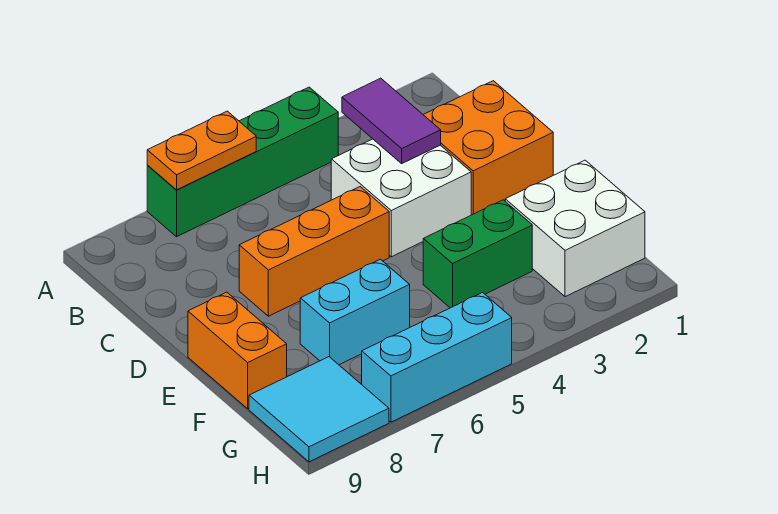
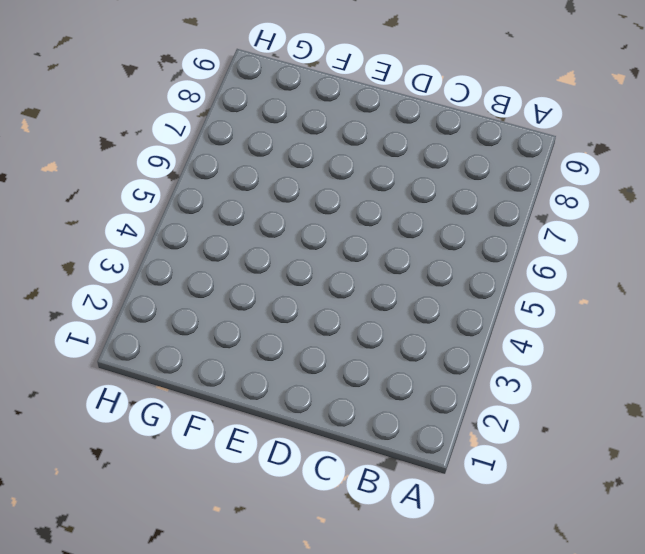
none -> green 1x4 brick [147,87,338,237]
none -> orange 2x2 brick [423,81,553,215]
none -> white 2x2 brick [331,139,471,257]

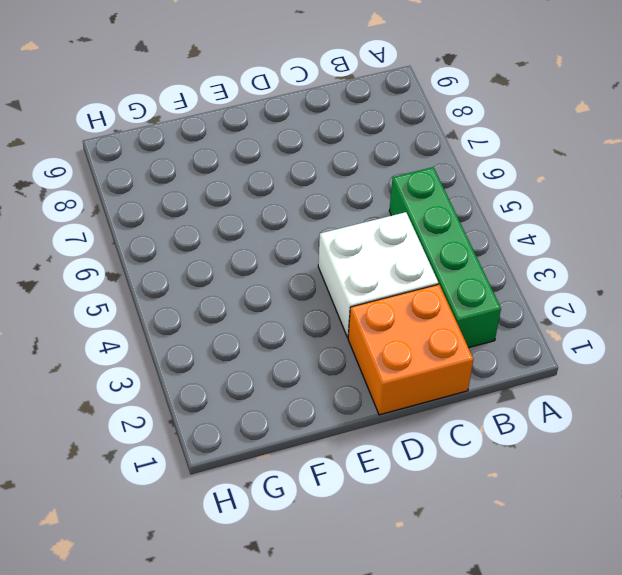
green 1x4 brick [389,167,501,348] -> green 1x4 brick moved to [147,87,338,237]
none -> orange 1x3 brick [239,187,389,316]
none -> orange 1x2 brick [188,292,287,409]
none -> white 2x2 brick [505,160,645,297]

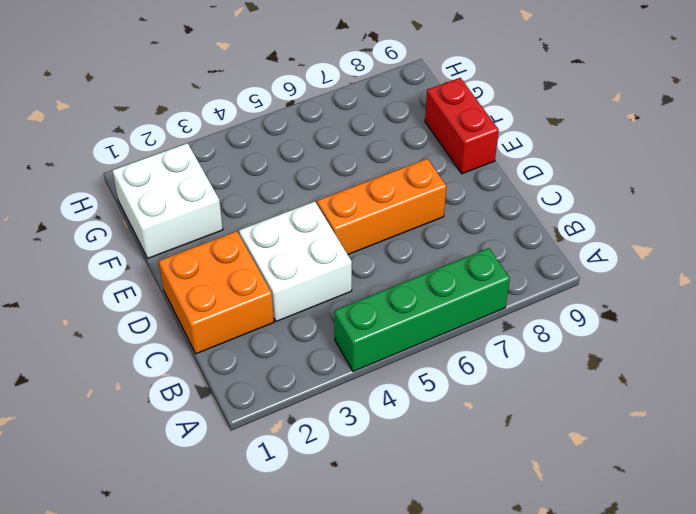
red 1x2 brick [425,78,499,174] -> orange 1x2 brick [188,292,287,409]
none -> green 1x2 brick [423,200,532,308]
none -> cyan 1x2 brick [300,259,410,365]
none -> cyan 2x2 tile [249,357,389,462]

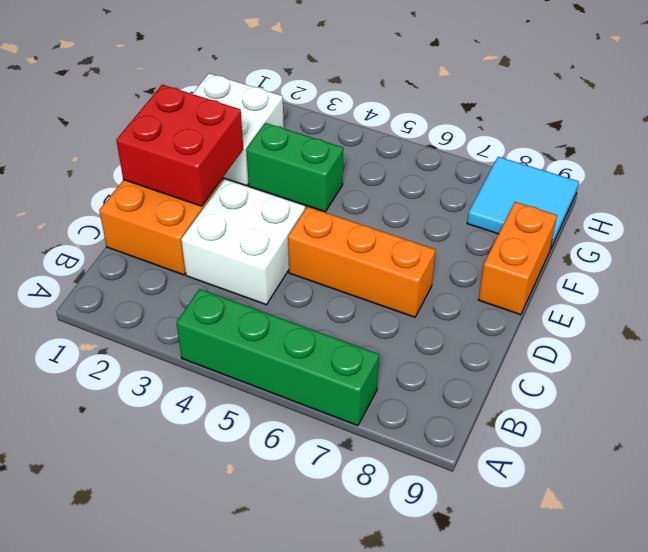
red 2x2 brick [116,85,243,206] -> none
none -> cyan 1x2 brick [300,259,410,365]
none -> cyan 1x3 brick [362,293,512,422]
none -> orange 1x2 plate [147,111,256,190]

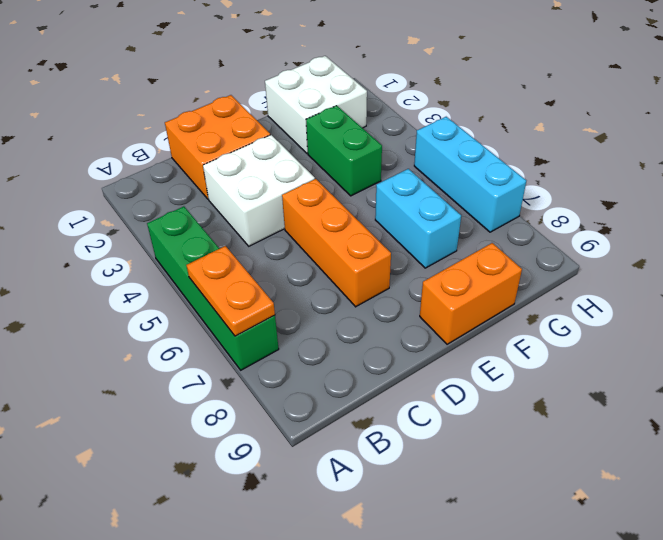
none -> cyan 2x2 tile [249,357,389,462]
none -> purple 1x2 tile [342,78,441,163]

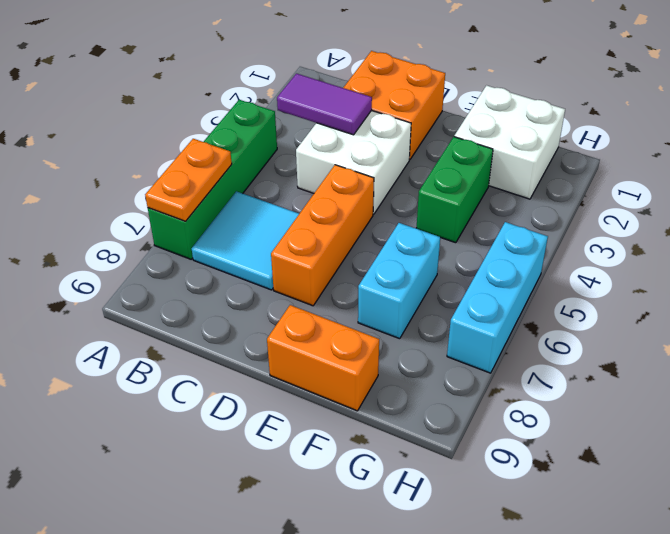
cyan 2x2 tile [192,191,299,290] -> cyan 2x2 tile moved to [249,357,389,462]

